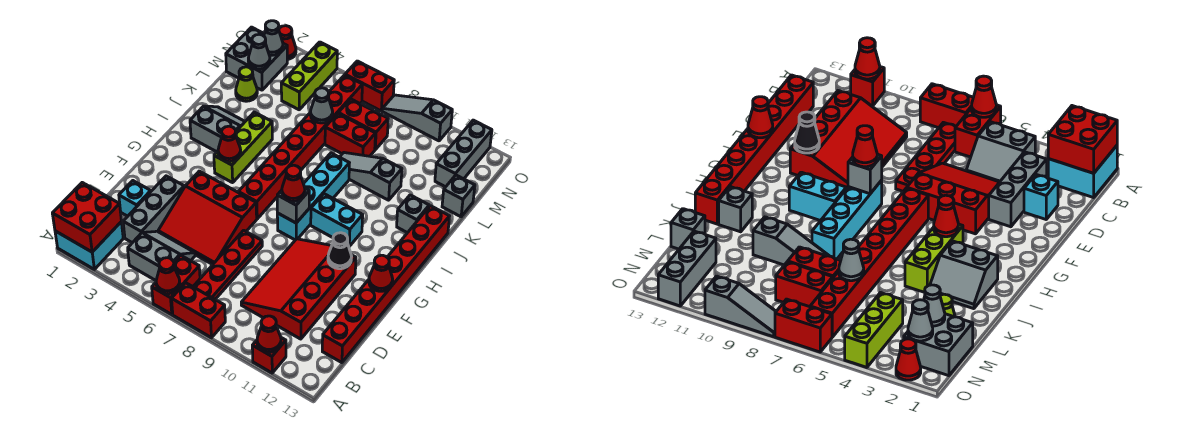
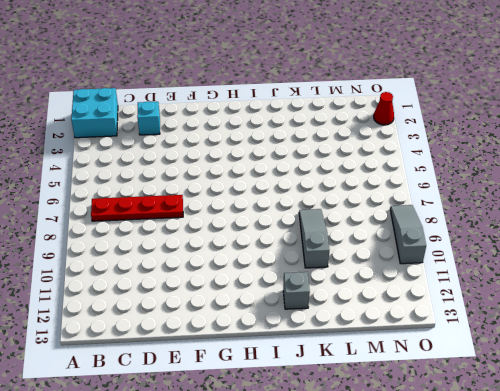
none -> red 1x2 brick [152,255,200,315]
none -> red 1x2 brick [172,283,225,338]
none -> red 1x1 brick [252,338,286,373]
none -> grey 2x2 slope [128,231,195,280]

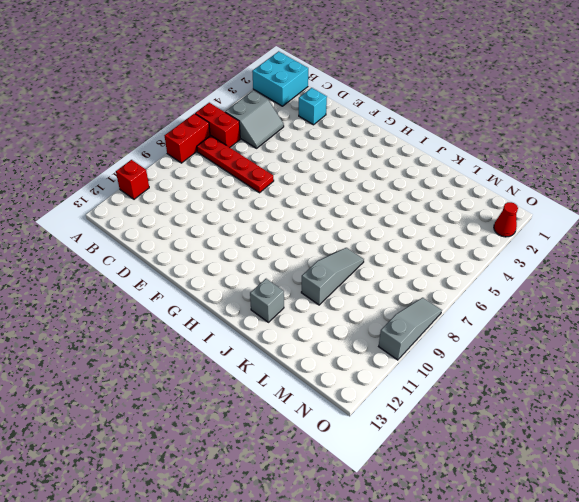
none -> grey 1x3 brick [123,176,184,243]
none -> red 3x4 slope [241,239,356,339]
none -> red 1x8 brick [322,206,450,363]
none -> red 3x3 slope [158,171,257,265]

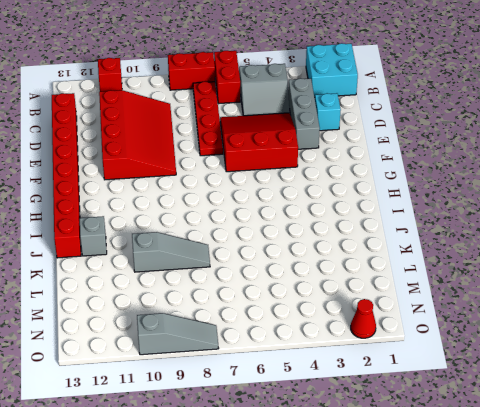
none -> red 1x8 brick [238,75,362,219]
none -> cyan 1x4 brick [277,153,349,240]
none -> lime 1x3 brick [214,112,272,183]
none -> cyan 1x2 brick [311,194,363,246]

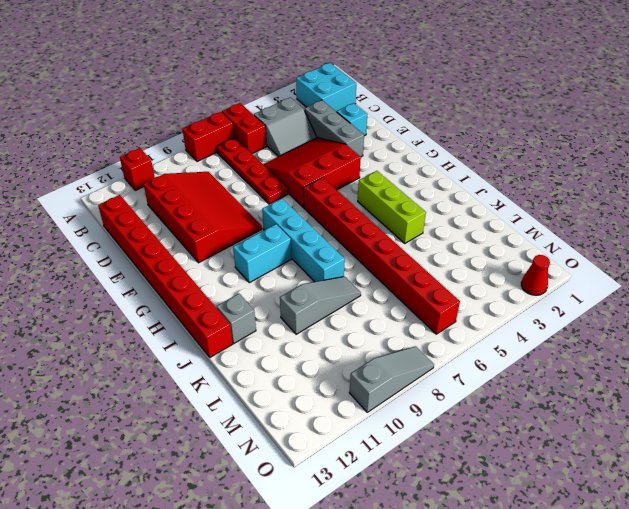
none -> grey 2x2 slope [190,106,245,152]
none -> lime 1x1 cone [236,67,257,101]
none -> red 1x2 brick [325,114,376,156]
none -> grey 1x1 brick [442,175,475,217]

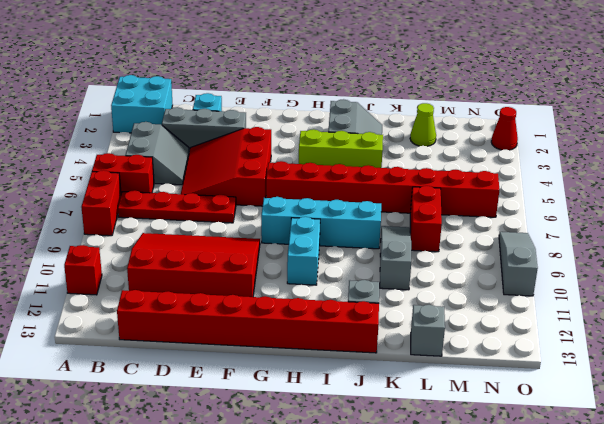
none -> grey 2x2 brick [226,27,287,90]
none -> lime 1x3 brick [281,42,337,110]
none -> red 1x2 brick [338,99,388,150]
none -> grey 1x3 brick [435,120,492,187]

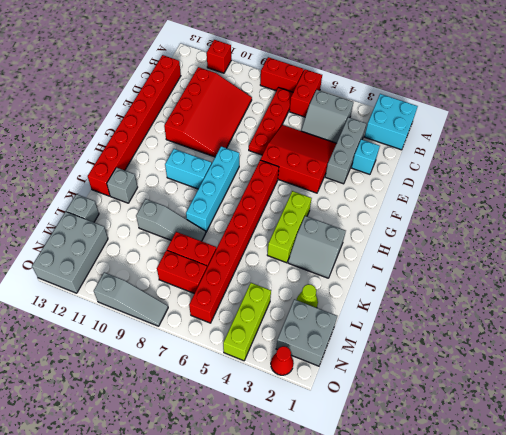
grey 2x3 brick [32,212,108,293] -> grey 1x3 brick [435,120,492,187]
none -> red 1x2 brick [345,61,394,111]
none -> red 2x2 brick [52,183,121,252]
none -> red 1x1 cone [156,258,180,294]
none -> red 1x1 cone [257,316,281,352]

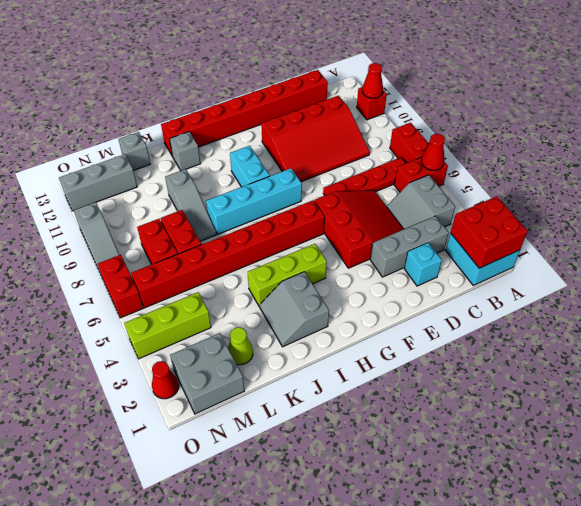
none -> black 1x1 cone [328,233,352,269]
none -> red 1x1 cone [369,255,393,291]
none -> grey 1x1 brick [277,188,309,223]
none -> red 1x1 cone [218,126,241,162]

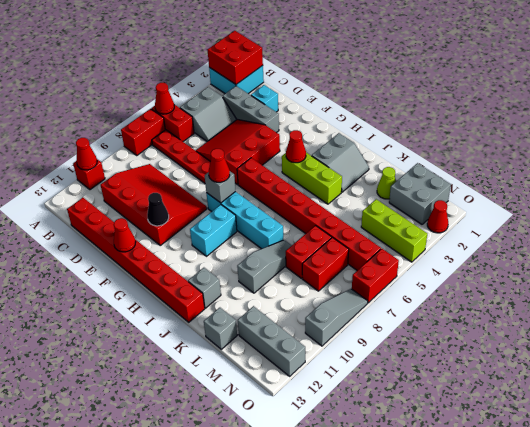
none -> grey 1x1 cone [310,88,333,123]
none -> grey 1x1 cone [248,34,270,69]
none -> grey 1x1 cone [264,21,283,55]

